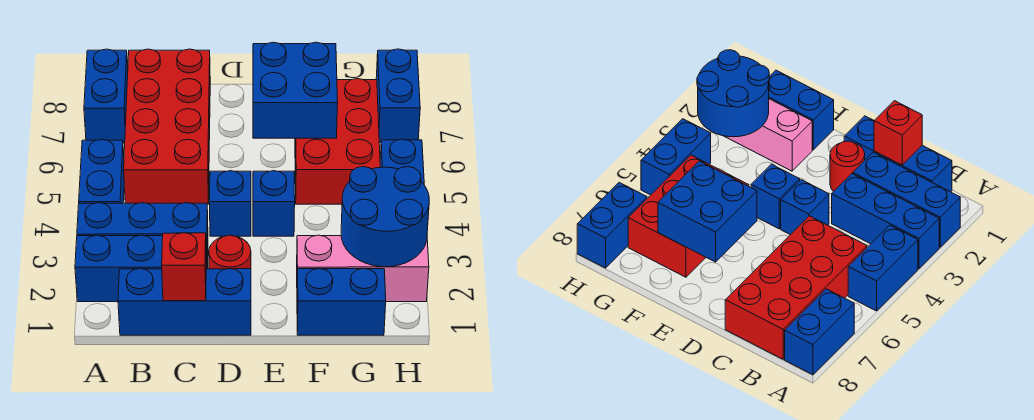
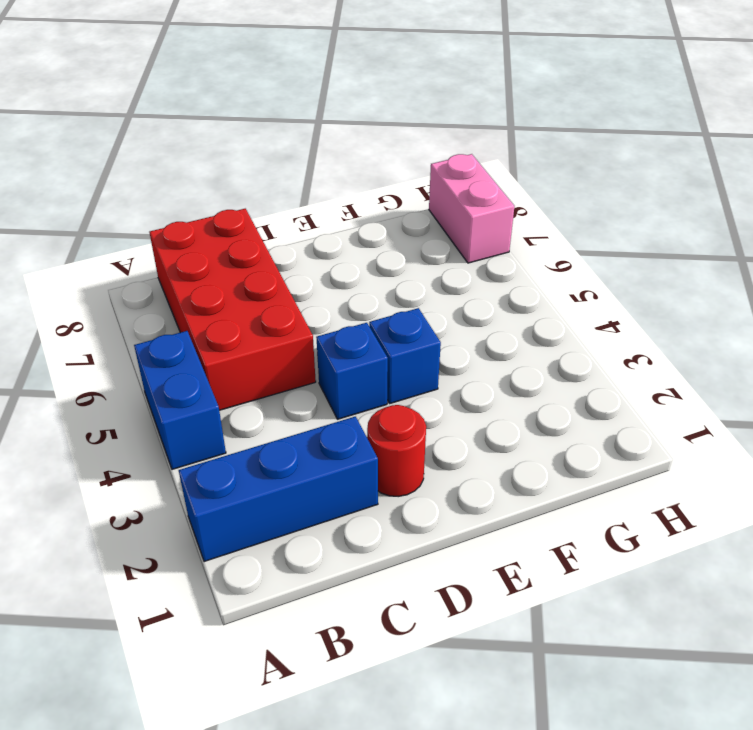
pink 1x2 brick [429,154,514,263] -> blue 1x2 brick [376,49,420,143]
none -> blue 1x3 brick [77,203,208,267]
none -> blue 1x2 brick [84,49,128,143]
none -> blue 1x3 brick [118,269,251,335]

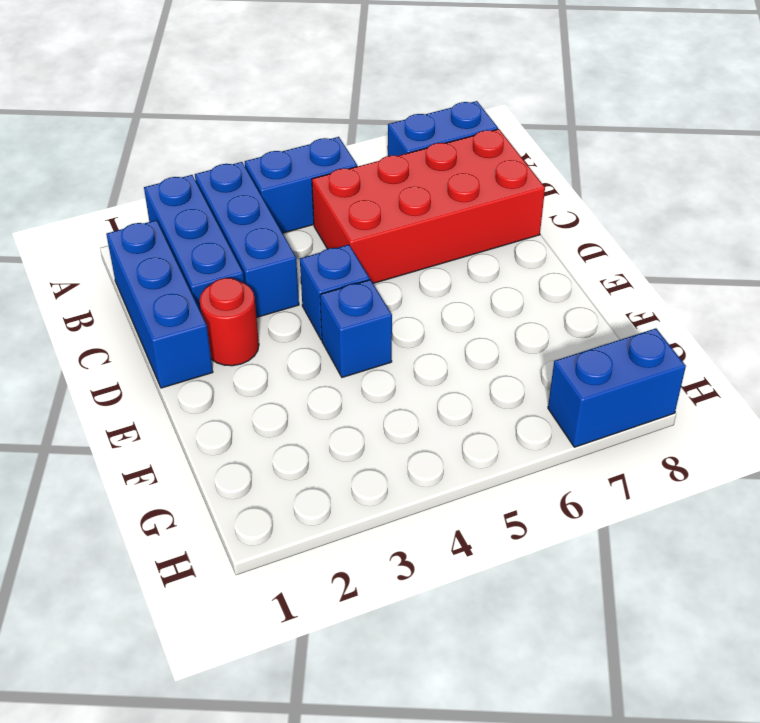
none -> blue 1x2 brick [297,268,386,335]
none -> pink 1x3 brick [297,235,429,302]
none -> red 2x3 brick [295,79,380,204]

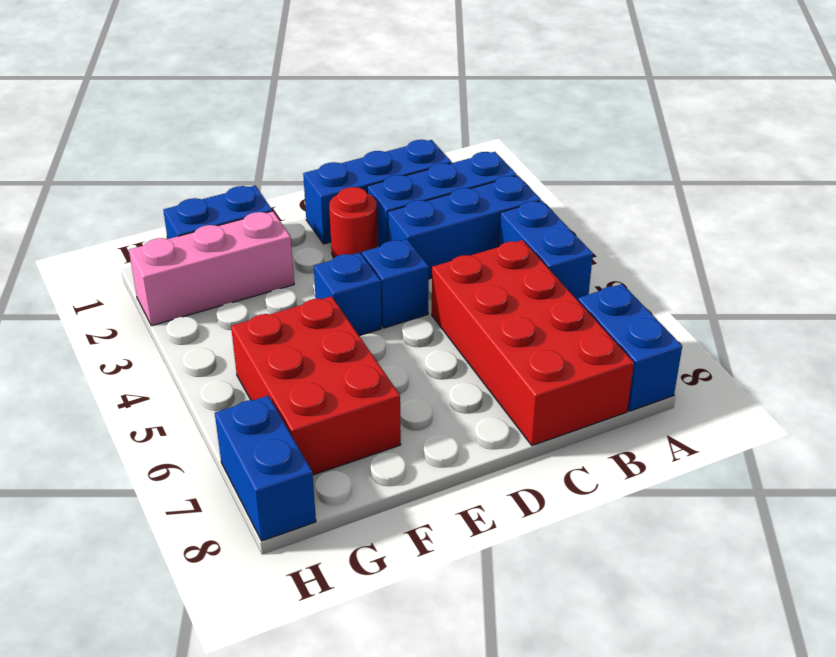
none -> blue 1x2 brick [380,139,424,184]
none -> red 1x1 brick [162,233,206,301]
none -> blue 2x2 brick [253,42,338,138]

